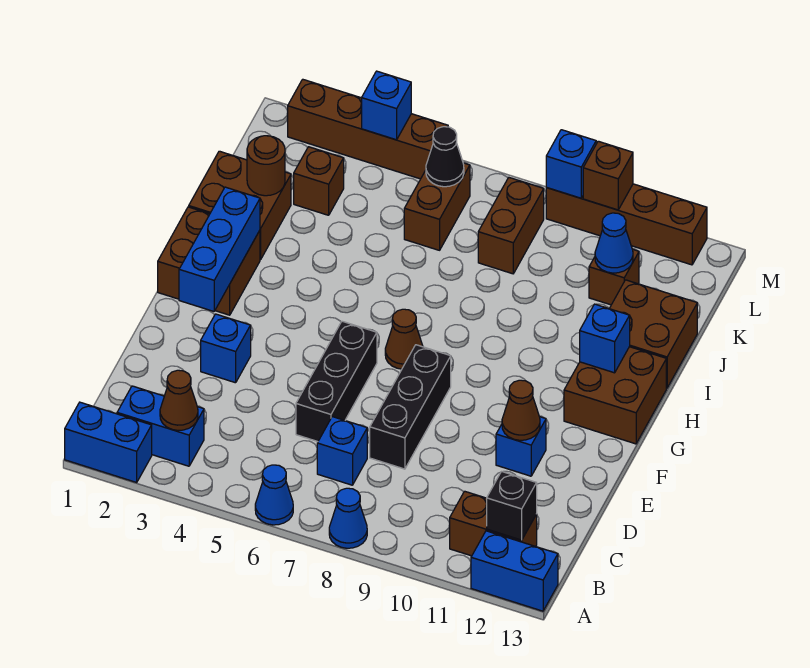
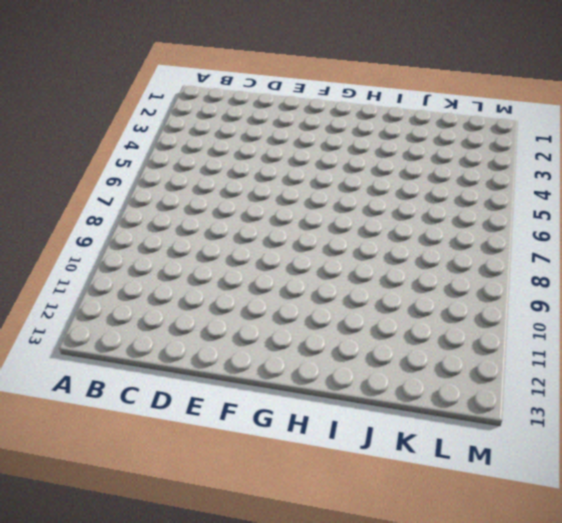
none -> blue 1x2 brick [65,402,152,482]
none -> blue 1x1 cone [255,465,293,525]
none -> blue 1x1 cone [329,488,367,548]
none -> blue 1x2 brick [471,531,558,611]

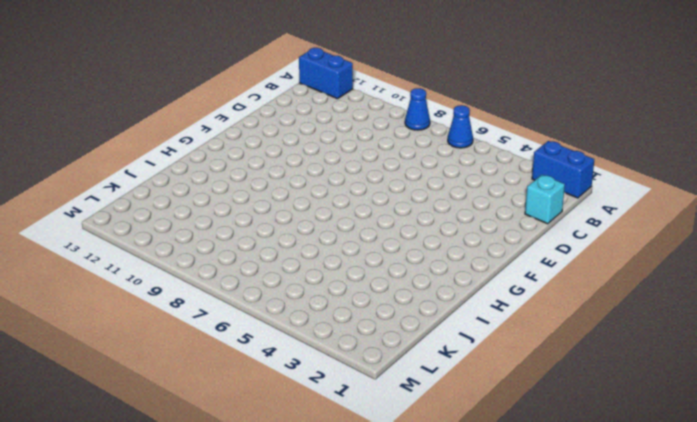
cyan 1x1 brick [525,175,565,224] -> none
none -> blue 1x2 brick [117,386,204,466]
none -> brown 1x2 brick [450,491,537,556]
none -> blue 1x1 brick [317,417,367,485]
none -> black 1x3 brick [296,321,377,442]

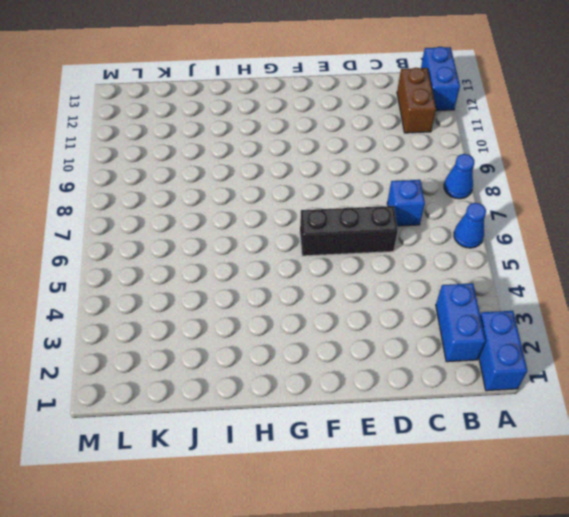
none -> black 1x3 brick [370,345,451,469]
none -> blue 1x1 brick [201,314,251,383]
none -> blue 1x1 brick [496,417,546,476]
none -> brown 2x2 brick [158,207,260,315]

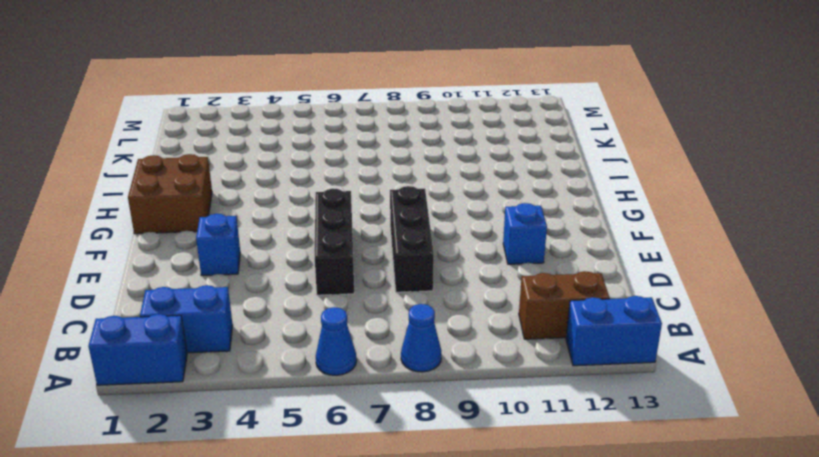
none -> blue 1x1 brick [317,417,367,485]
none -> brown 1x1 cone [385,309,423,369]
none -> brown 2x2 brick [564,347,666,444]
none -> brown 2x2 brick [189,151,291,259]

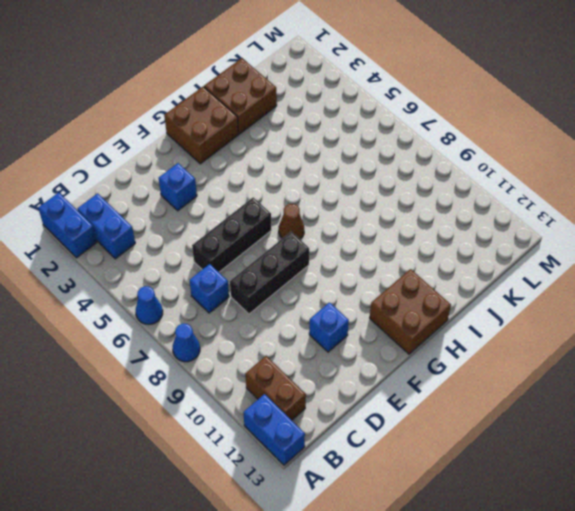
none -> brown 2x2 brick [609,280,697,388]
none -> brown 1x1 brick [293,147,344,215]
none -> brown 1x2 brick [404,163,470,250]
none -> brown 1x2 brick [478,178,544,274]

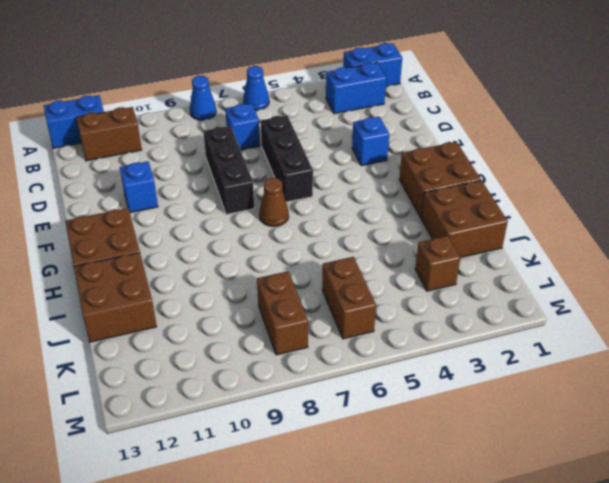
none -> brown 1x1 brick [589,250,639,305]
none -> brown 1x4 brick [288,79,448,179]
none -> brown 1x4 brick [546,184,707,265]
none -> brown 1x1 cone [160,370,198,430]

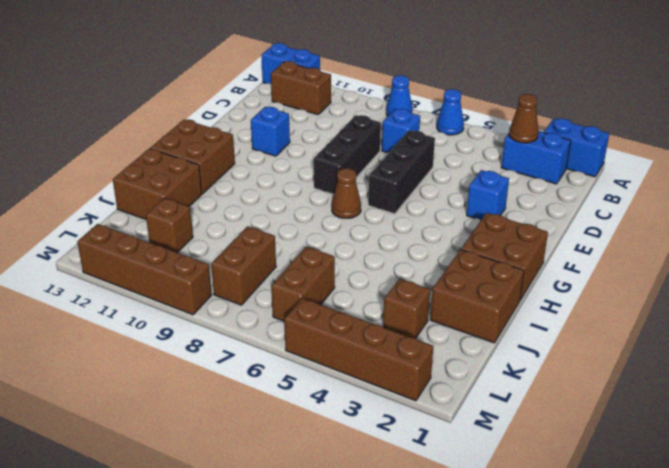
none -> black 1x1 brick [486,471,537,540]
none -> brown 1x1 cone [502,380,540,440]
none -> blue 1x3 brick [179,187,260,311]
none -> blue 1x1 brick [580,304,630,373]

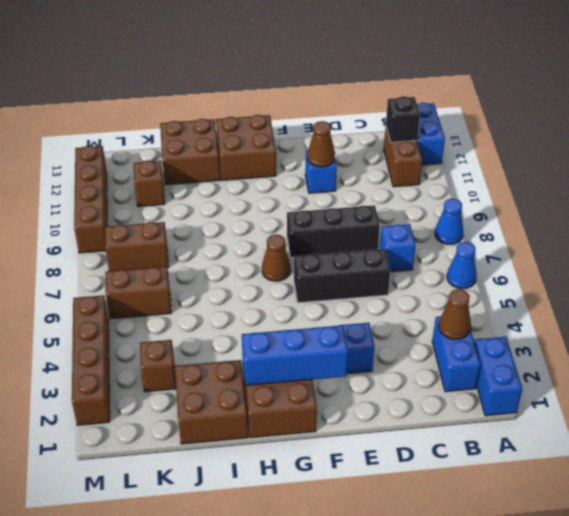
none -> blue 1x1 brick [580,304,630,373]
none -> brown 1x1 round brick [247,136,285,196]
none -> blue 1x1 cone [595,213,633,273]
none -> black 1x1 cone [426,127,464,187]

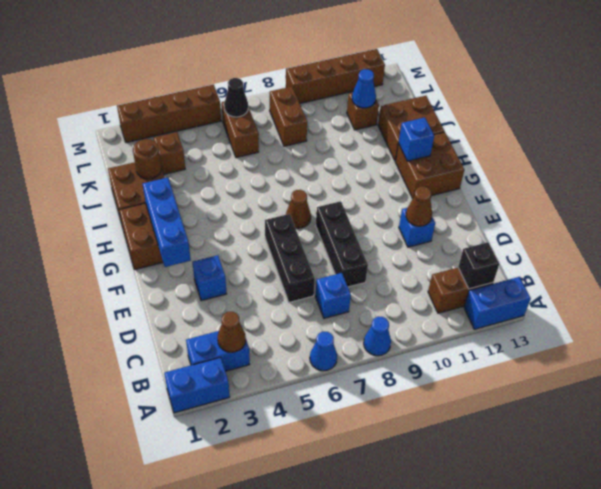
none -> blue 1x1 brick [362,71,411,140]
none -> blue 1x1 brick [546,130,596,198]
none -> brown 1x1 brick [583,141,633,210]

